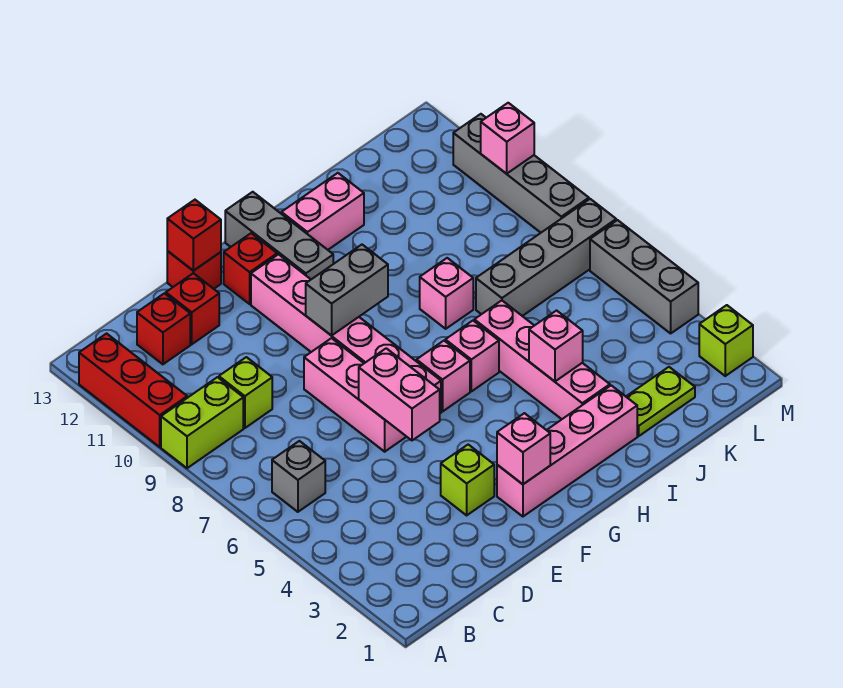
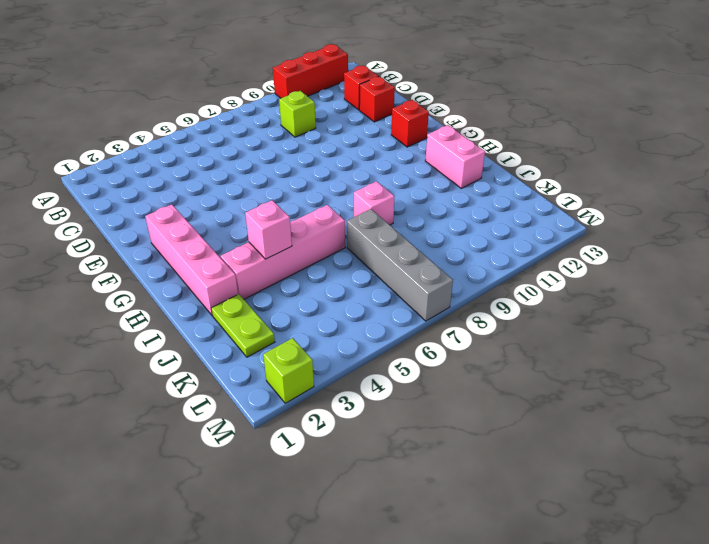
none -> lime 1x2 brick [161,377,243,468]
none -> grey 1x1 brick [272,441,325,512]
none -> lime 1x1 brick [441,445,494,515]

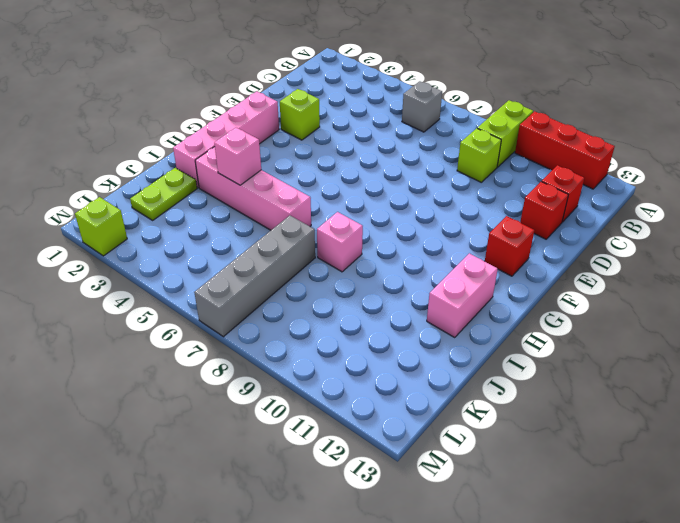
none -> pink 1x3 brick [304,338,406,452]
none -> red 1x1 brick [167,251,221,289]
none -> pink 1x6 brick [251,254,441,413]

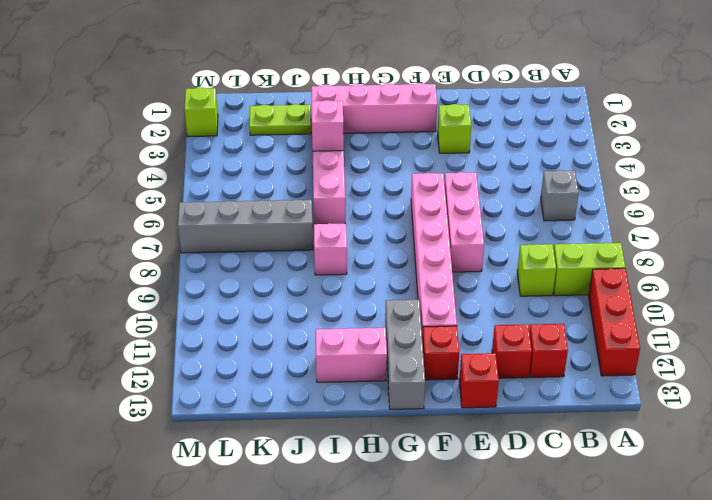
none -> pink 1x1 brick [417,341,470,412]
none -> pink 1x1 brick [445,321,499,391]
none -> grey 1x3 brick [590,220,698,333]

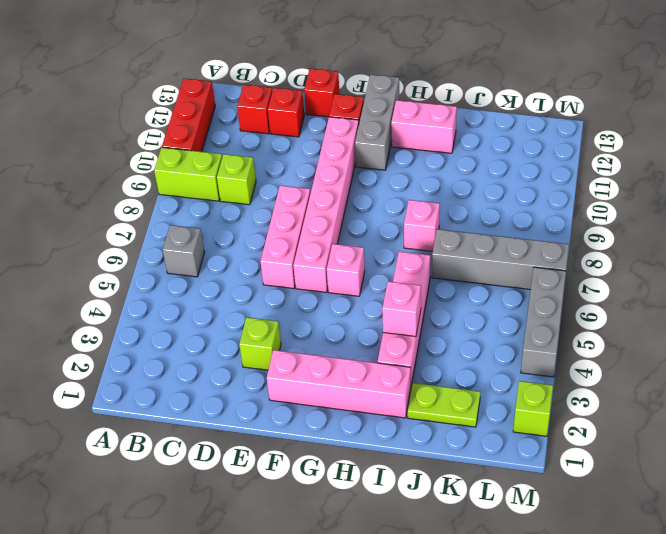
none -> pink 1x1 brick [445,321,499,391]
none -> grey 1x4 brick [453,114,589,233]
none -> pink 1x2 brick [359,348,440,440]

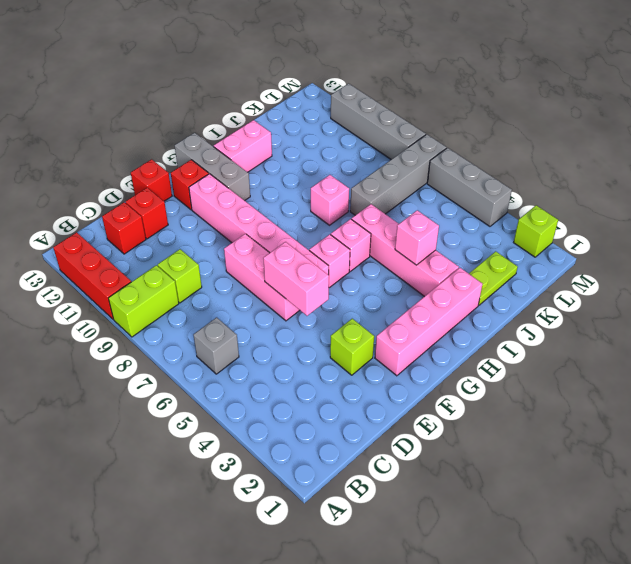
none -> red 1x1 brick [167,200,221,271]
none -> pink 1x1 brick [497,413,550,484]
none -> grey 1x2 brick [306,245,388,336]

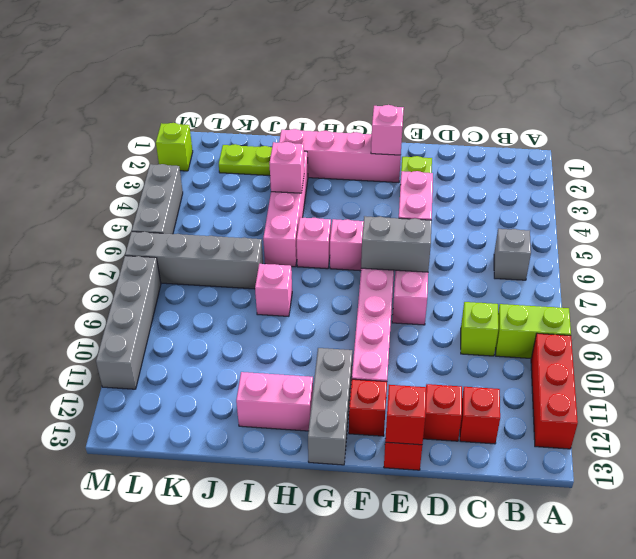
grey 1x2 brick [361,216,432,272] -> grey 1x2 brick moved to [306,245,388,336]
none -> pink 1x1 brick [481,103,534,174]

